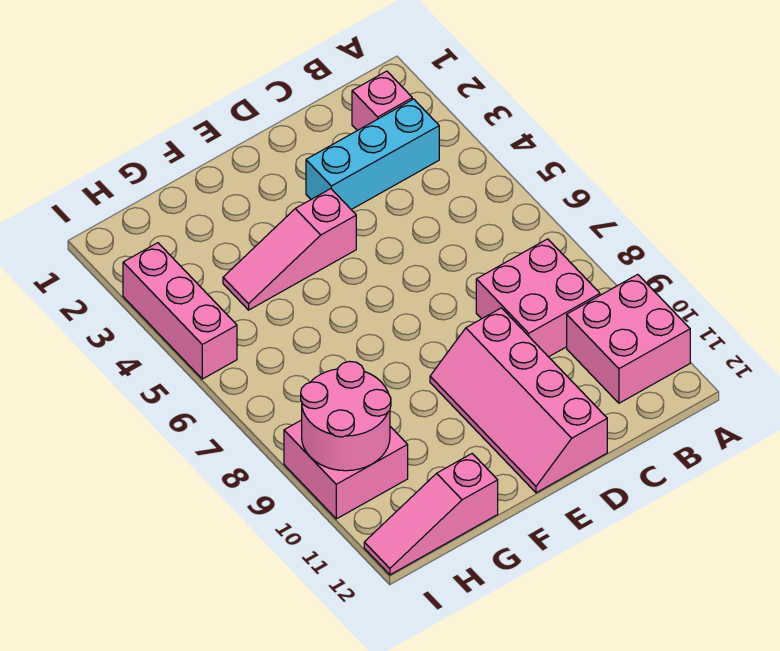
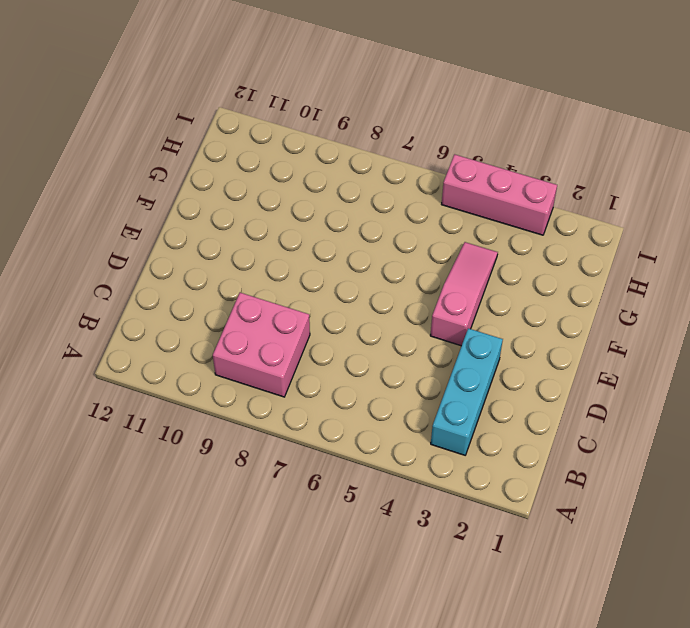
none -> pink 2x2 brick [567,274,690,403]
none -> pink 1x1 brick [352,71,412,131]

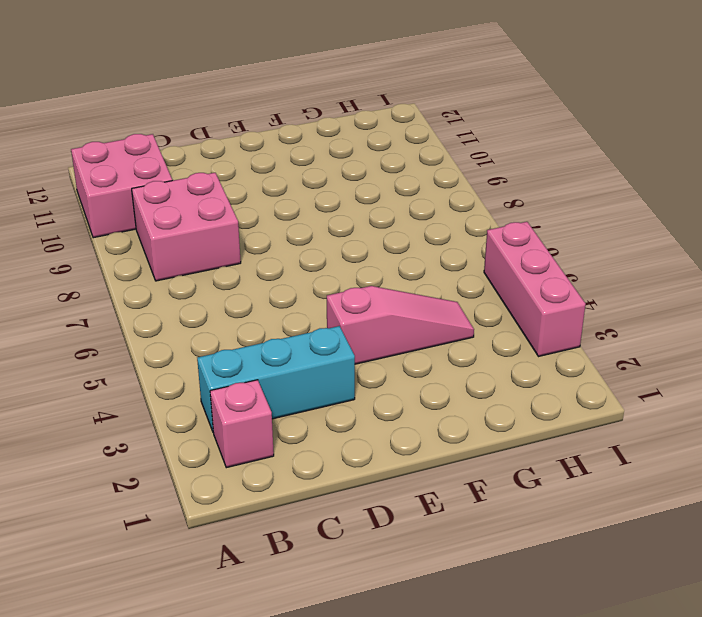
none -> pink 2x4 slope [430,308,607,493]
none -> pink 1x3 slope [364,454,498,575]

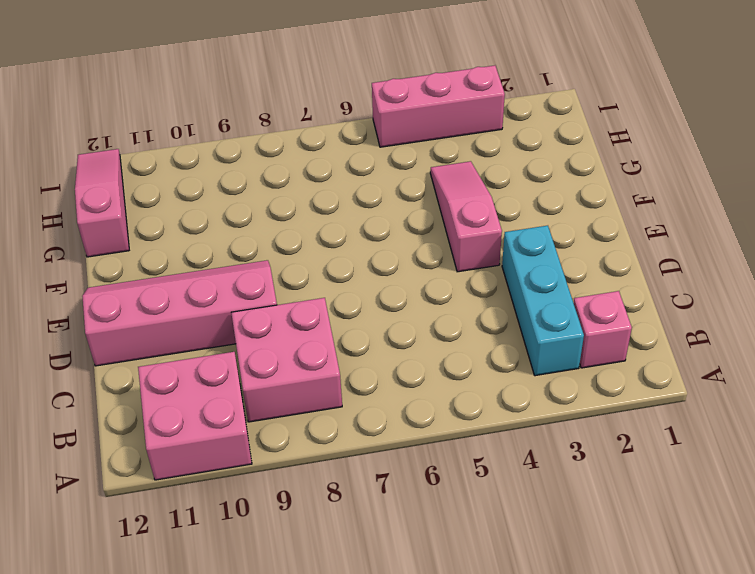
none -> pink 2x2 brick [284,420,408,519]
none -> pink 2x2 round brick [301,361,391,471]

